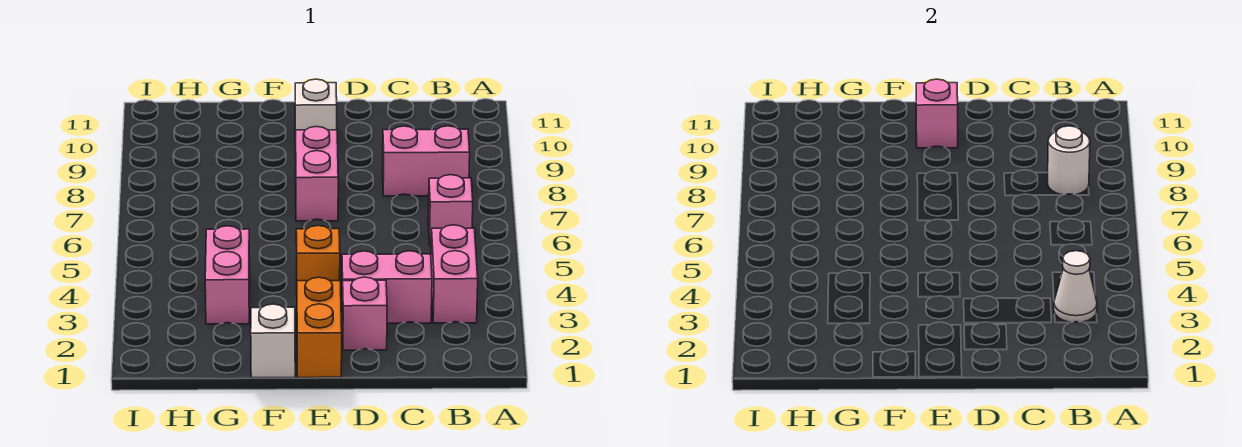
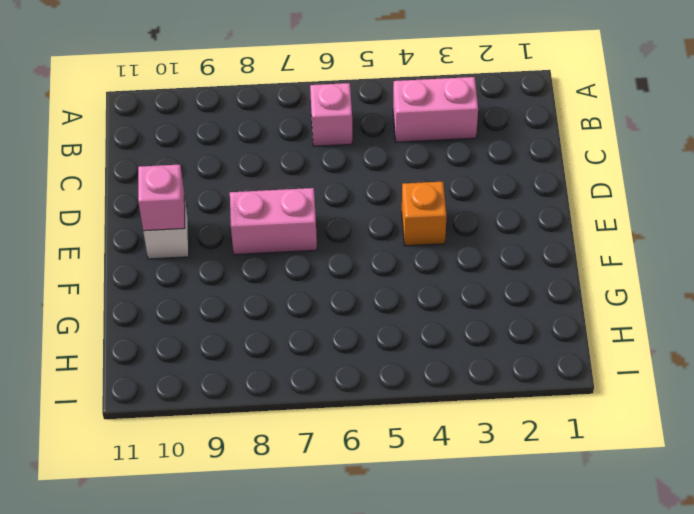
none -> pink 1x2 brick [383,126,470,196]
none -> pink 1x2 brick [342,251,432,323]
none -> pink 1x1 brick [342,277,387,350]

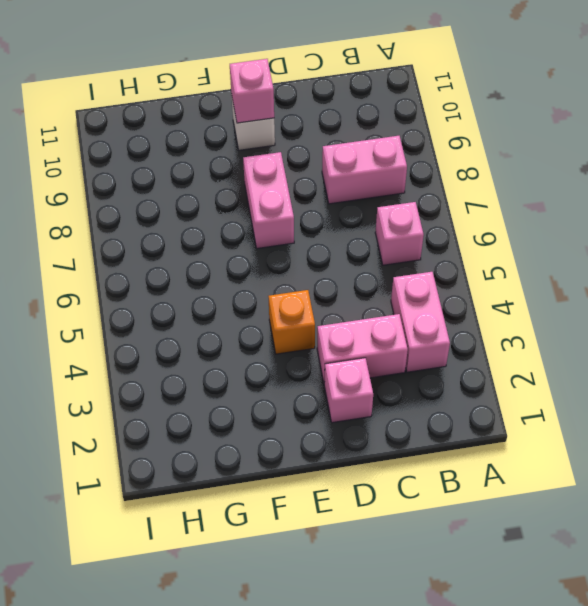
none -> orange 1x2 brick [297,277,342,378]
none -> white 1x1 brick [251,304,295,378]
none -> pink 1x2 brick [205,226,250,324]

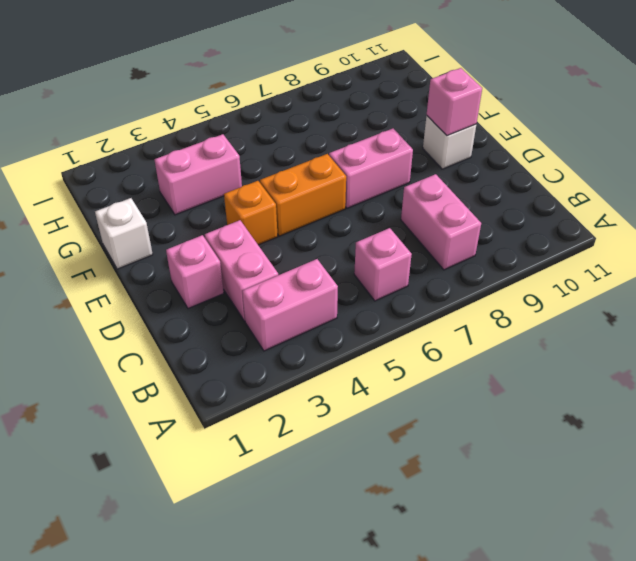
orange 1x2 brick [260,154,346,236] -> orange 1x2 brick moved to [297,277,342,378]
none -> white 1x1 cone [1054,251,1097,322]
none -> white 1x1 round brick [1047,126,1090,195]

